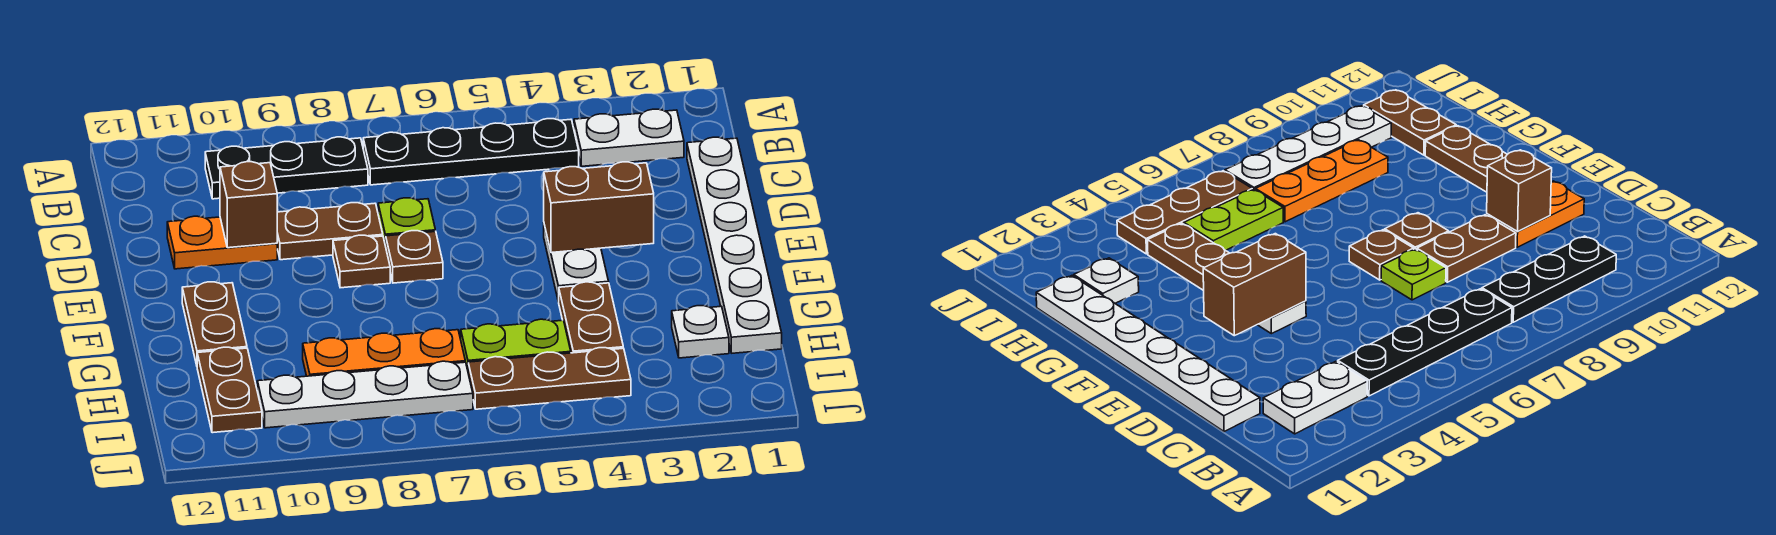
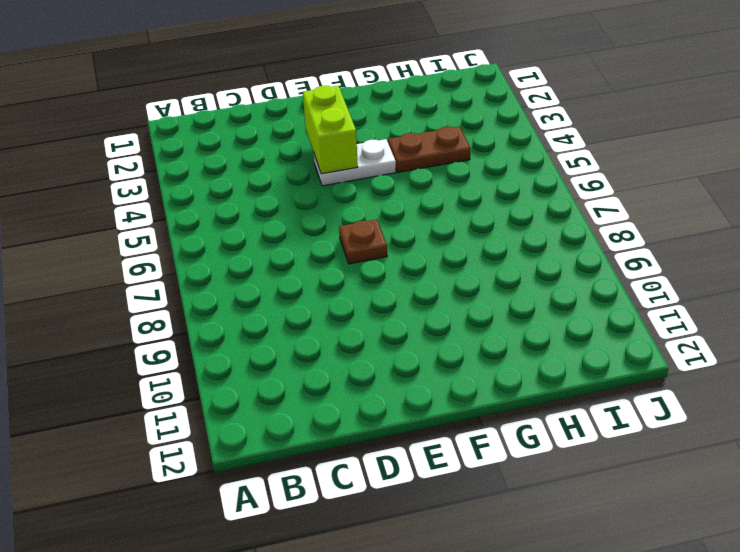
lime 1x2 brick [303,86,358,174] -> brown 1x2 brick [544,162,654,253]
none -> white 1x2 plate [574,109,684,166]
none -> black 1x4 plate [363,119,579,185]
none -> black 1x3 plate [205,137,368,199]

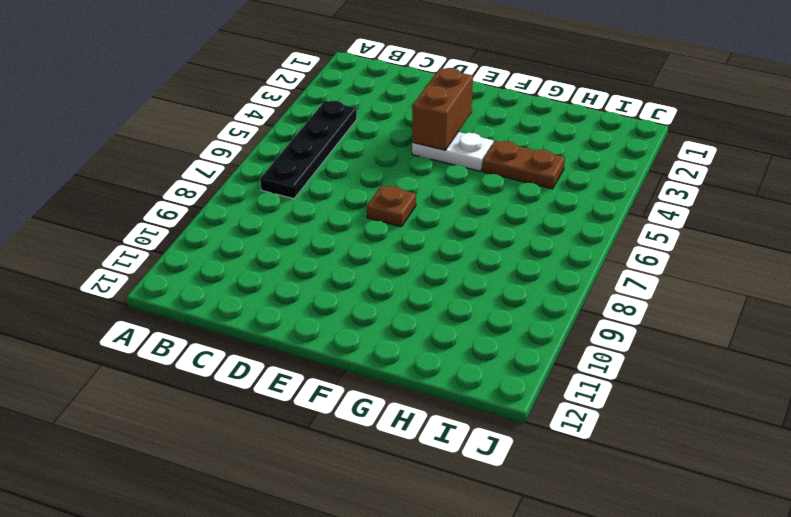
none -> white 1x2 plate [574,109,684,166]
none -> black 1x3 plate [205,137,368,199]
none -> white 1x6 plate [687,137,782,353]

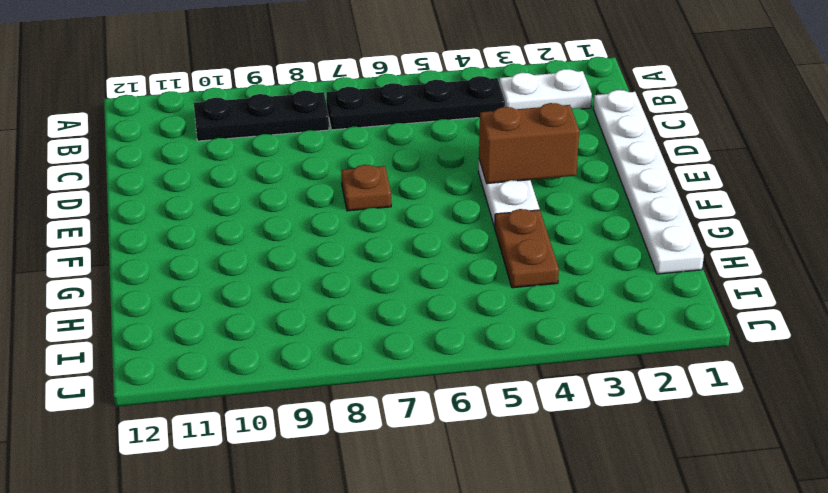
none -> lime 1x1 plate [378,198,435,246]
none -> brown 1x2 plate [277,203,383,260]
none -> orange 1x2 plate [167,216,277,269]

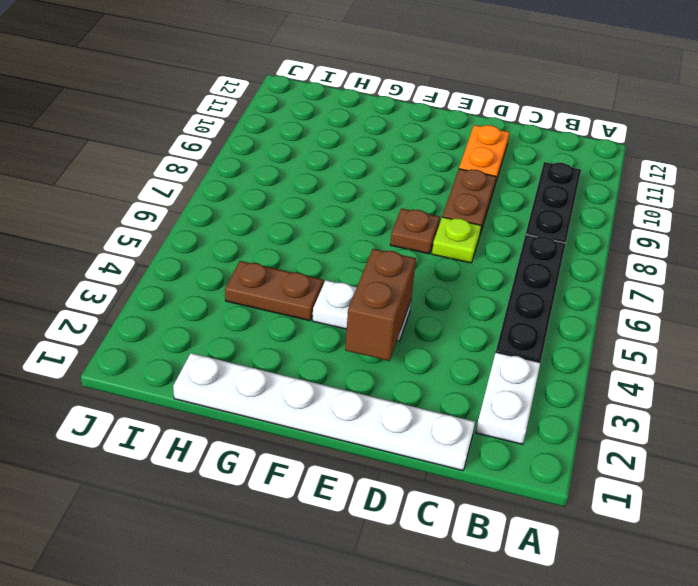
none -> brown 1x1 plate [333,235,390,288]
none -> brown 1x2 plate [182,282,247,365]
none -> white 1x1 plate [672,306,729,358]

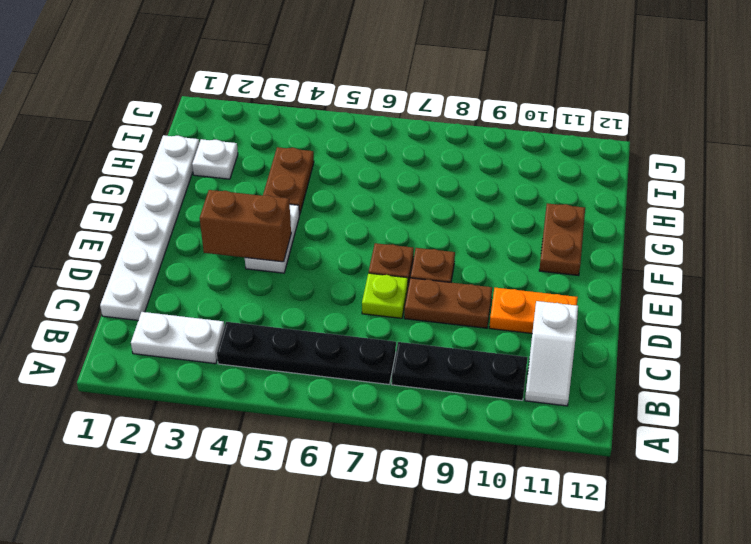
white 1x2 slope [525,301,578,406] -> none
none -> lime 1x2 plate [461,319,571,370]
none -> orange 1x3 plate [303,329,465,376]
none -> brown 1x2 plate [197,347,262,433]

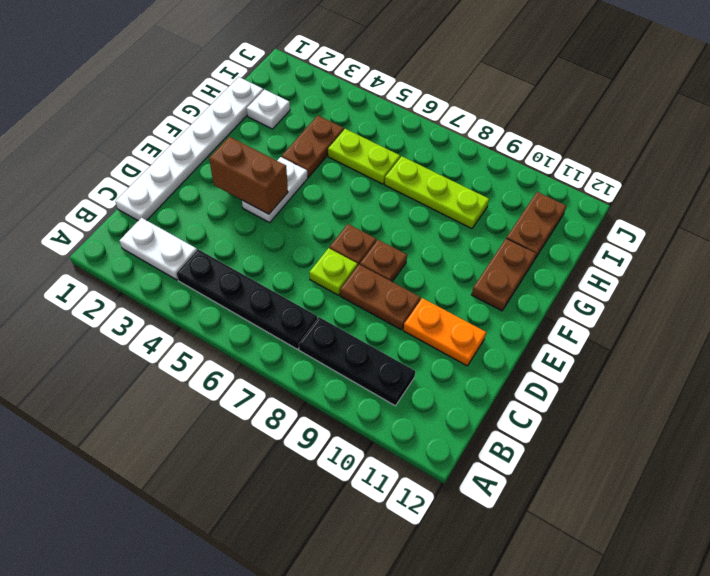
lime 1x3 plate [385,156,489,229] -> orange 1x3 plate [303,329,465,376]
none -> brown 1x3 plate [468,348,631,409]
none -> white 1x4 plate [257,361,473,428]
none -> brown 1x1 brick [220,162,277,248]

